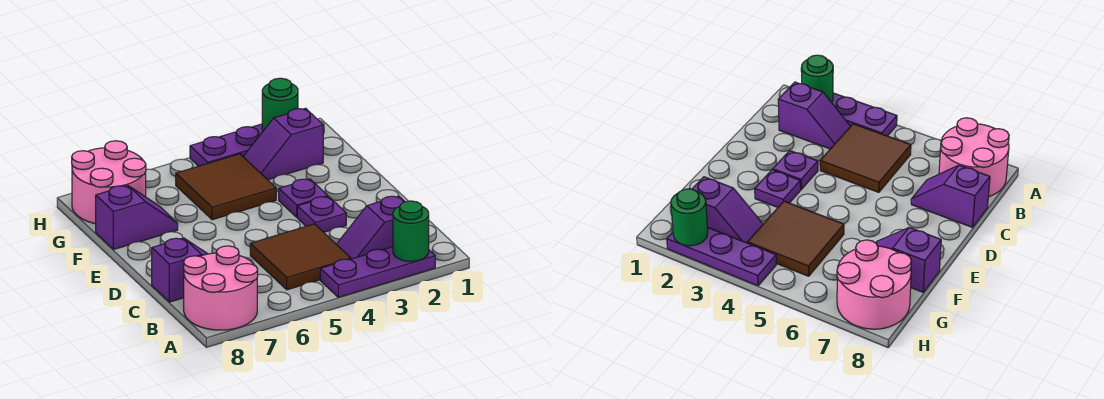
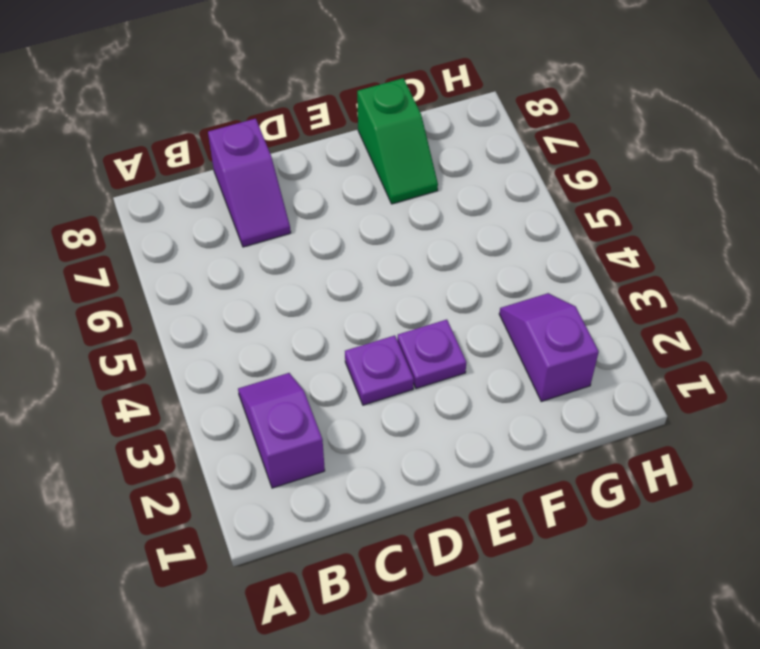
green 1x2 slope [357,78,438,204] -> purple 1x2 slope [96,185,178,250]
none -> purple 1x3 plate [320,247,435,297]
none -> pink 2x2 round brick [184,246,258,330]
none -> brown 2x2 tile [250,224,351,290]

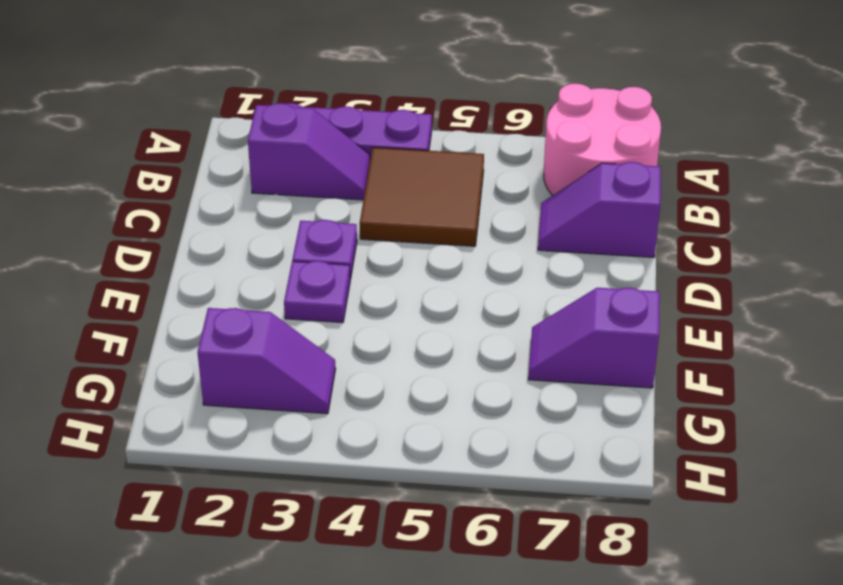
none -> brown 2x2 tile [176,154,276,220]
none -> pink 2x2 round brick [72,141,146,224]
none -> purple 1x3 plate [190,124,263,166]

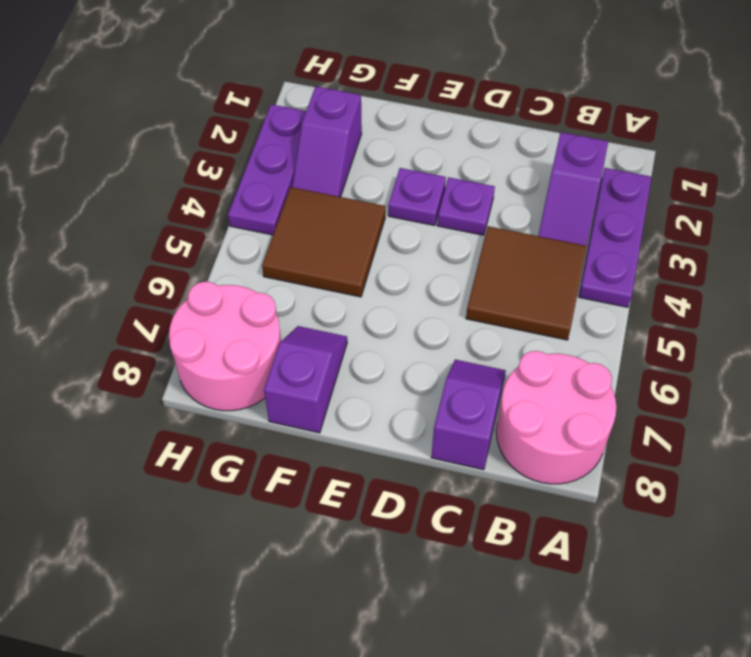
none -> green 1x1 round brick [393,201,429,261]
none -> green 1x1 round brick [262,78,298,131]

